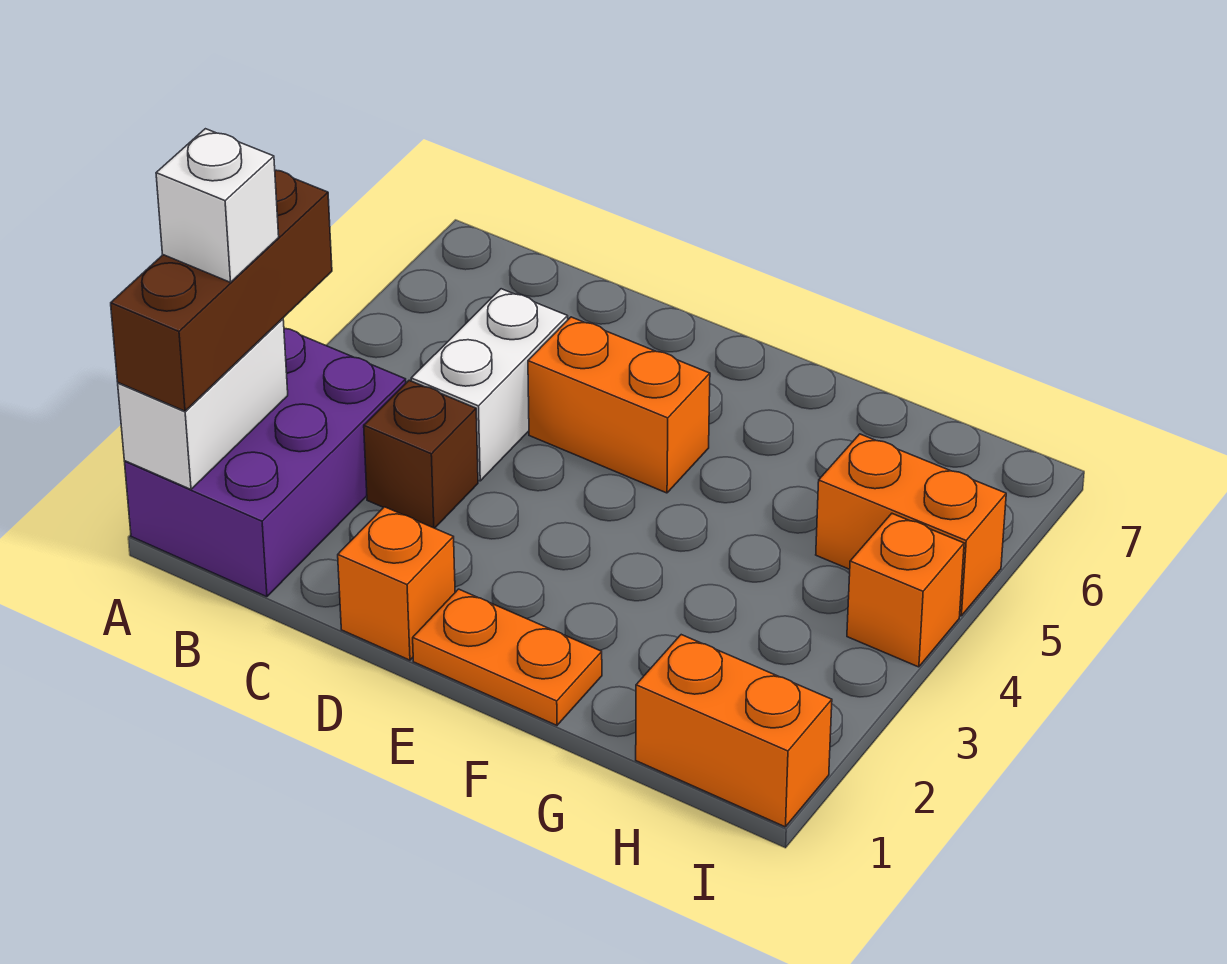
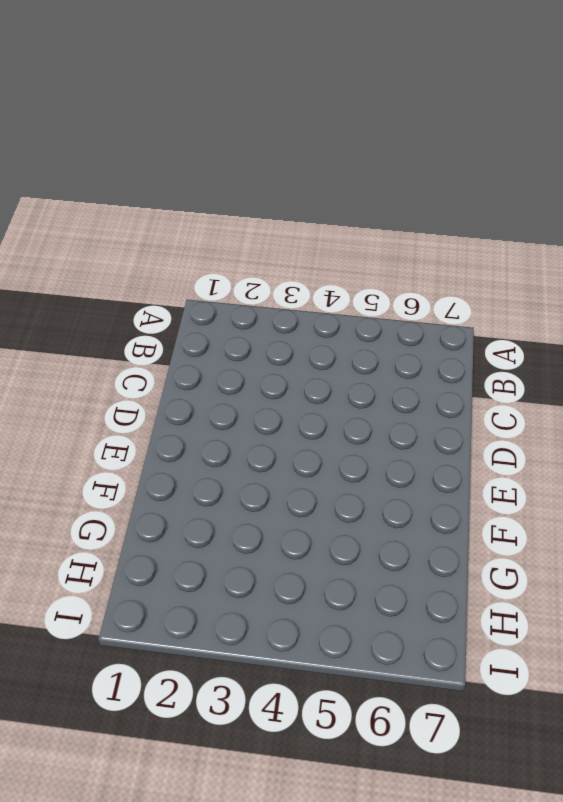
none -> purple 2x3 brick [125,328,406,597]
none -> brown 1x1 brick [364,380,478,528]
none -> white 1x2 brick [411,289,568,481]

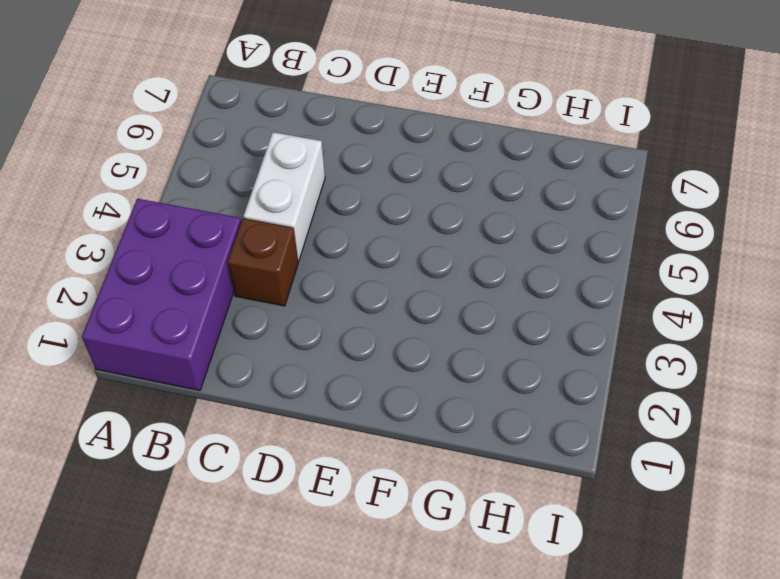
none -> orange 1x1 brick [338,507,455,660]
none -> orange 1x2 brick [528,317,710,493]
none -> orange 1x2 plate [413,589,602,725]

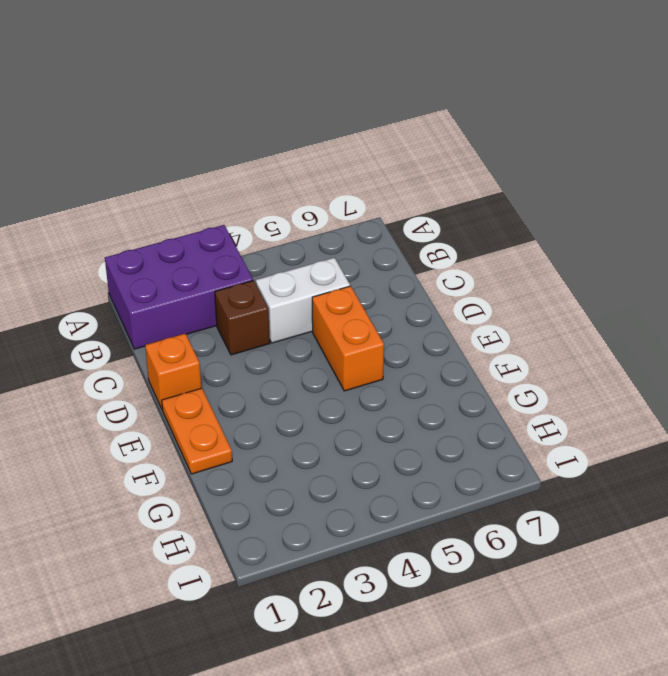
none -> orange 1x2 brick [636,635,832,827]
none -> orange 1x2 brick [816,434,1006,616]
none -> orange 1x1 brick [847,514,964,667]

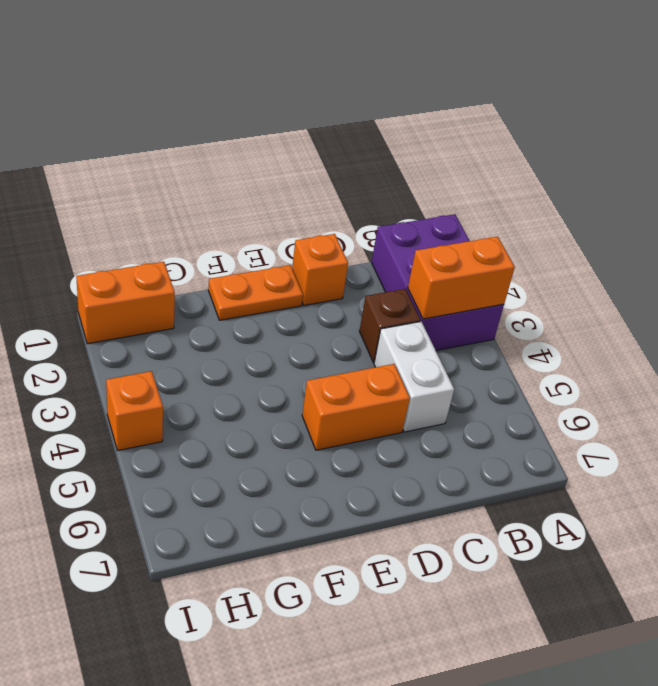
orange 1x2 brick [408,237,515,319] -> orange 1x2 brick moved to [816,434,1006,616]
none -> white 1x2 brick [118,318,288,489]
none -> brown 1x3 brick [111,170,332,411]
none -> white 1x1 brick [156,129,279,282]

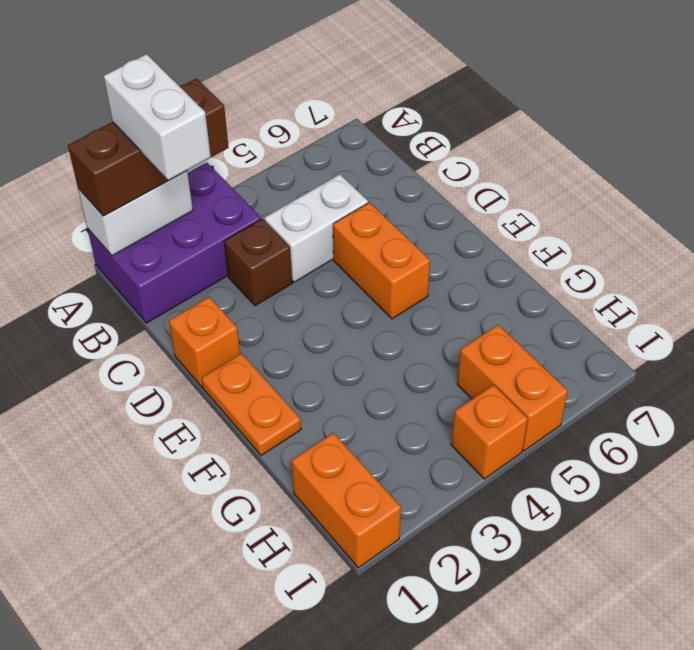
white 1x2 brick [104,54,211,180] -> white 1x1 brick [156,129,279,282]

